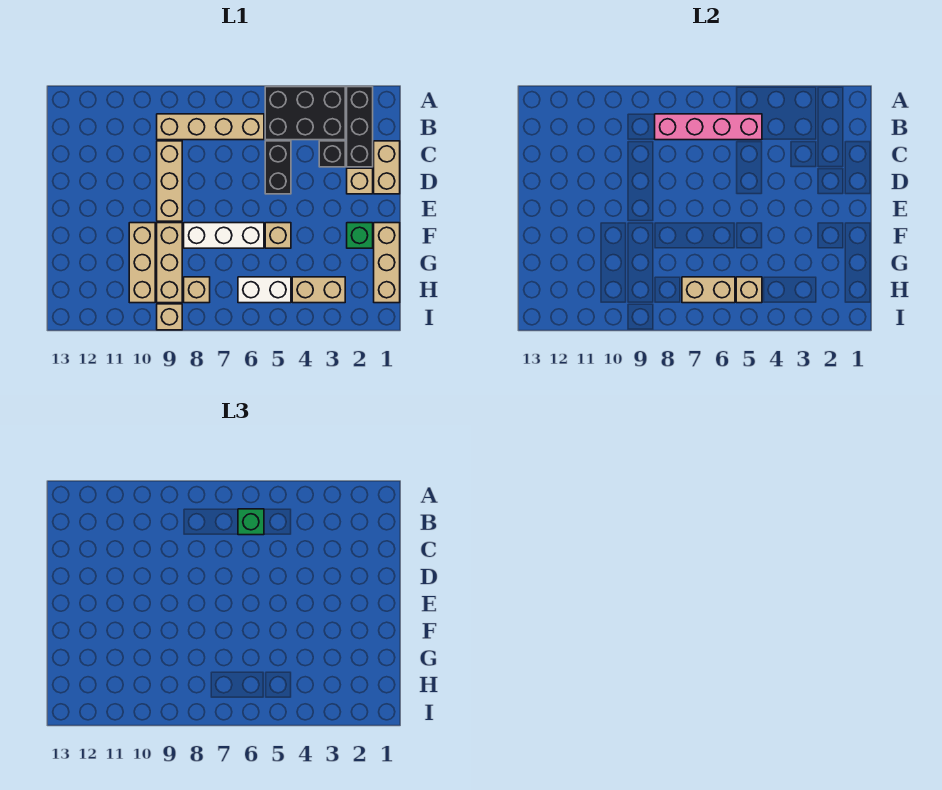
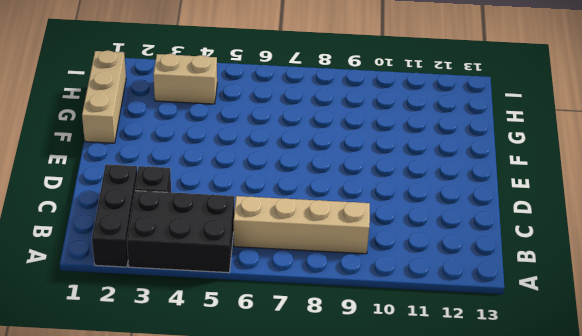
none -> tan 1x2 brick [374,141,400,194]
none -> black 1x2 brick [265,141,291,194]
none -> tan 1x3 brick [157,141,182,221]

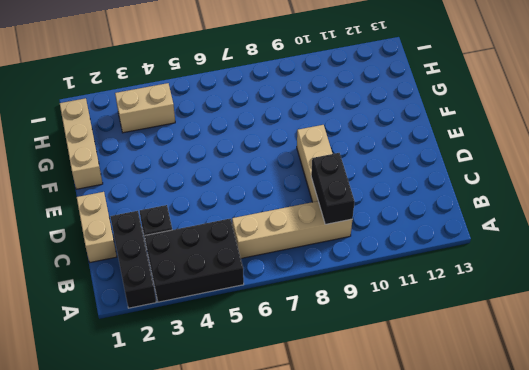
black 1x2 brick [311,153,355,224] -> black 1x2 brick moved to [265,141,291,194]
none -> tan 1x1 brick [347,168,373,194]
none -> green 1x1 brick [347,223,373,248]
none -> tan 1x1 brick [265,223,291,248]

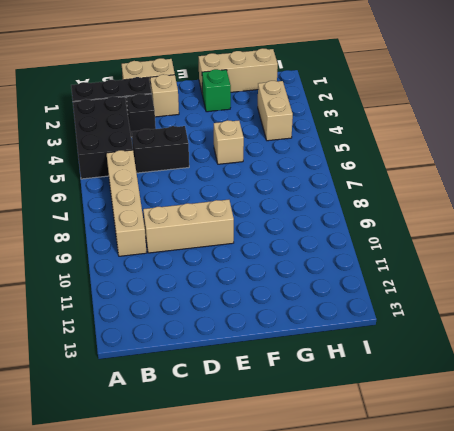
none -> white 1x3 brick [184,223,264,248]
none -> tan 1x3 brick [157,223,182,303]
none -> tan 1x3 brick [129,223,155,303]

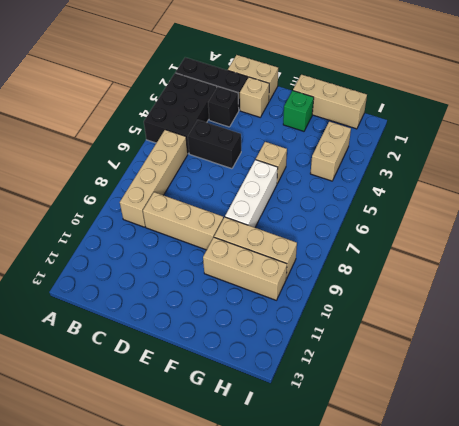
none -> white 1x2 brick [238,277,291,303]
none -> tan 1x1 brick [184,277,210,303]
none -> tan 1x1 brick [157,304,182,330]

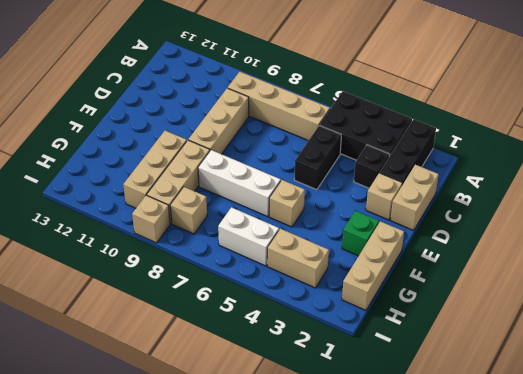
none -> pink 1x4 brick [655,114,762,140]
none -> tan 1x1 brick [736,277,762,303]
none -> tan 1x2 brick [682,277,735,303]

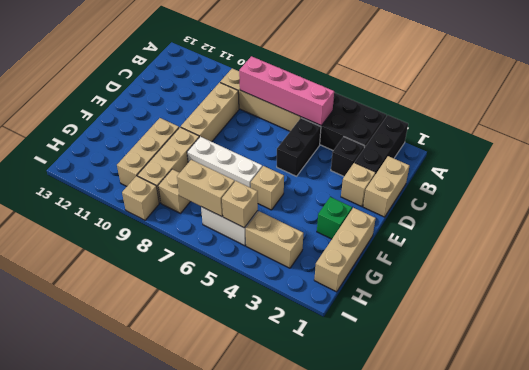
none -> green 1x1 brick [238,509,264,535]

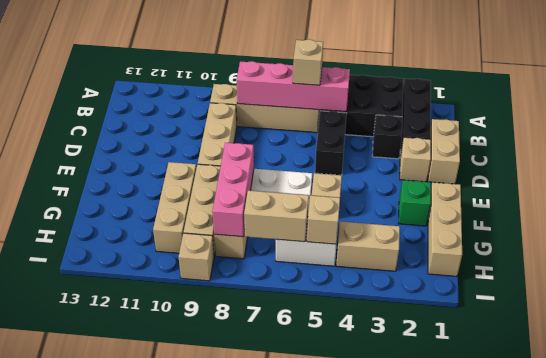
tan 1x1 brick [293,39,323,85] -> green 1x1 brick [238,509,264,535]
pink 1x3 brick [213,143,254,237] -> none

